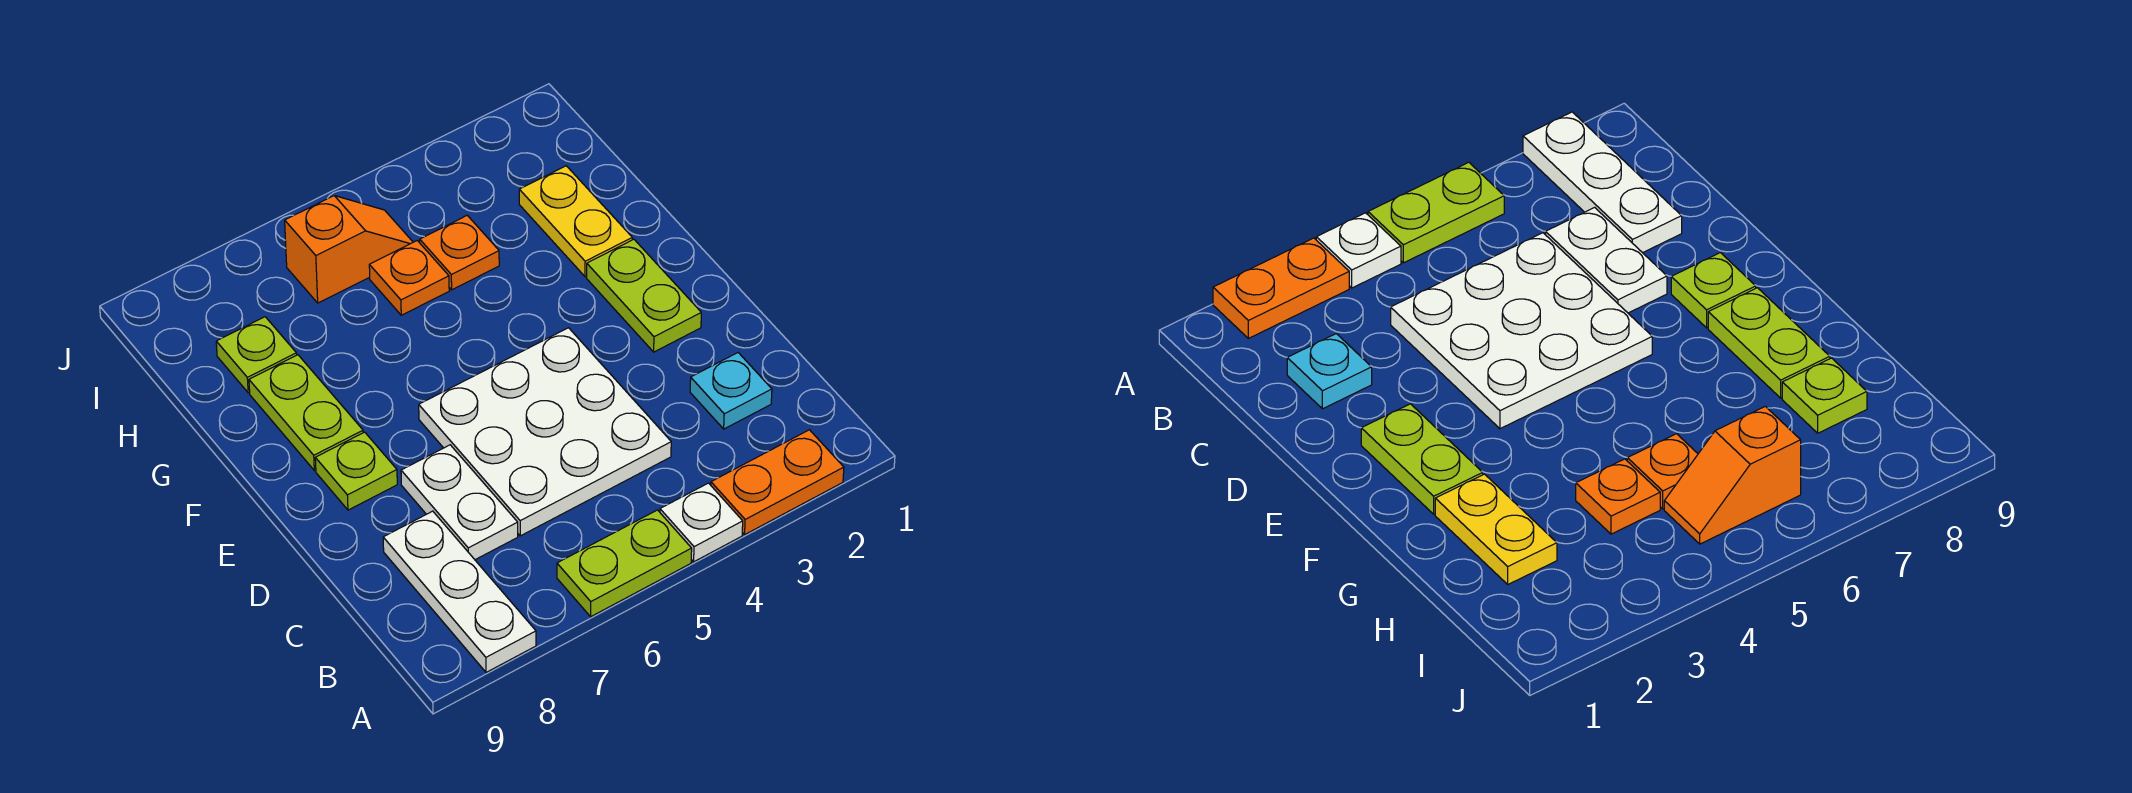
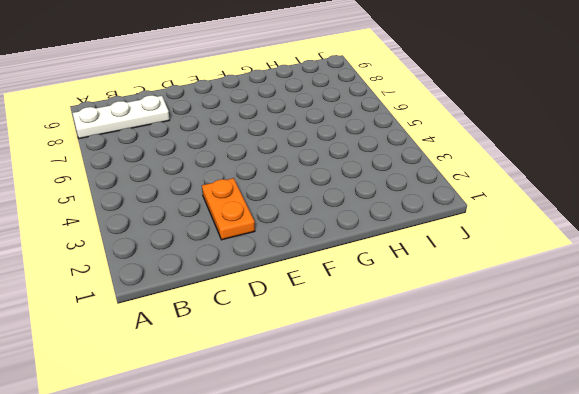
orange 1x2 plate [202,178,255,240] -> orange 1x2 plate moved to [711,430,844,534]
none -> white 1x1 plate [660,483,743,562]
none -> lime 1x2 plate [557,510,692,617]
none -> cyan 1x1 plate [690,353,772,429]

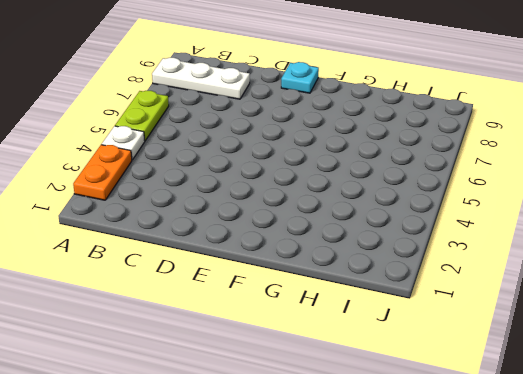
cyan 1x1 plate [281,62,319,93] -> cyan 1x1 plate moved to [690,353,772,429]
none -> white 3x3 plate [419,328,671,536]
none -> white 1x2 plate [401,445,518,560]
none -> lime 1x2 plate [587,239,701,352]

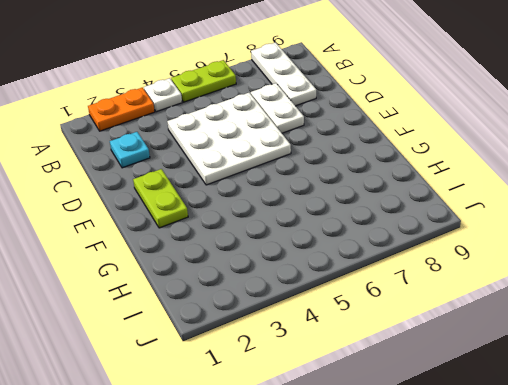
none -> lime 1x1 plate [315,432,397,510]
none -> lime 1x2 plate [249,355,363,471]
none -> yellow 1x2 plate [519,166,632,277]

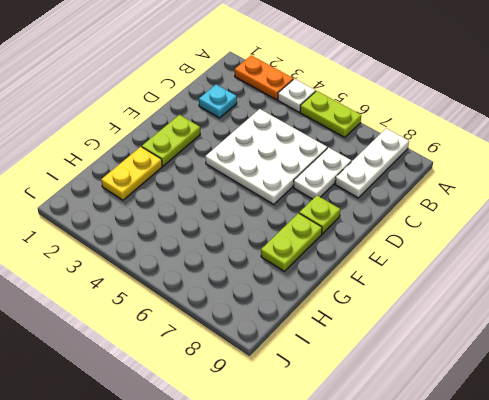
none -> orange 1x1 plate [420,215,499,290]
none -> orange 1x1 plate [369,241,449,315]
none -> lime 1x1 plate [216,317,297,393]

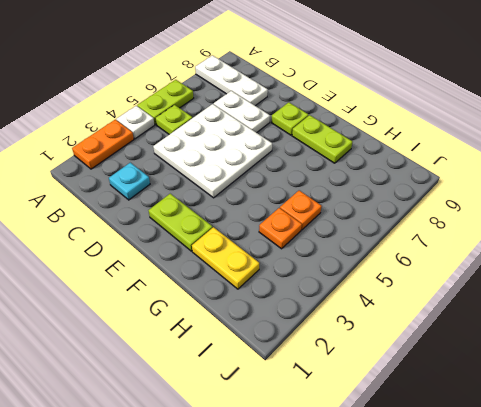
lime 1x1 plate [155,105,192,135] -> lime 1x1 plate moved to [216,317,297,393]
none -> orange 1x2 slope [285,196,413,303]

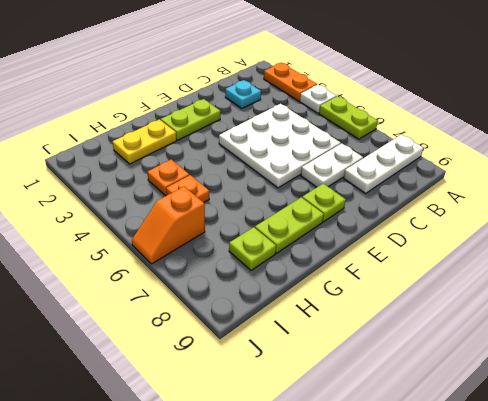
orange 1x2 slope [132,187,205,264] -> orange 1x2 slope turned to [285,196,413,303]

